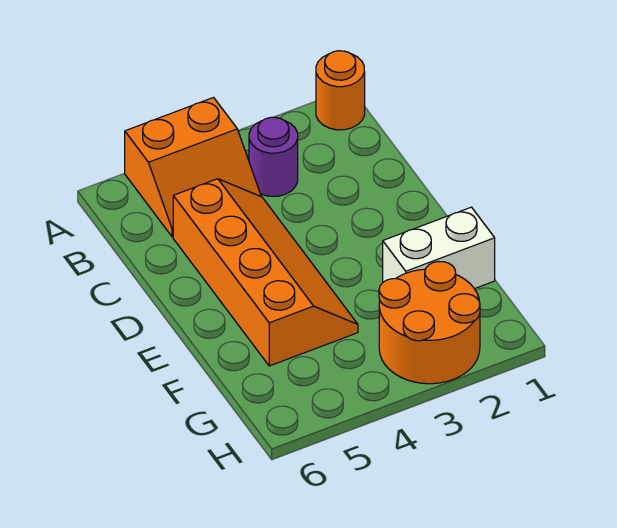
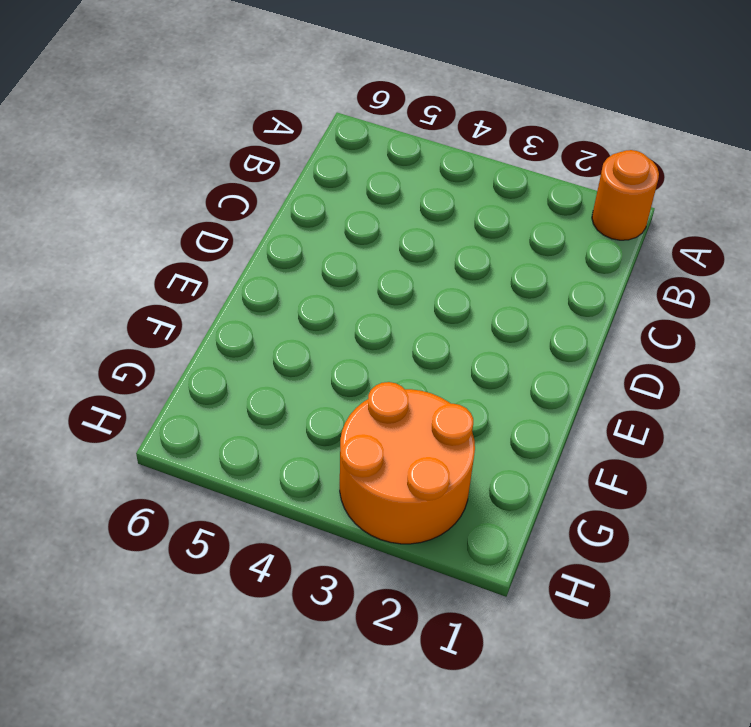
none -> orange 2x2 slope [125,98,261,237]
none -> purple 1x1 round brick [249,117,298,196]

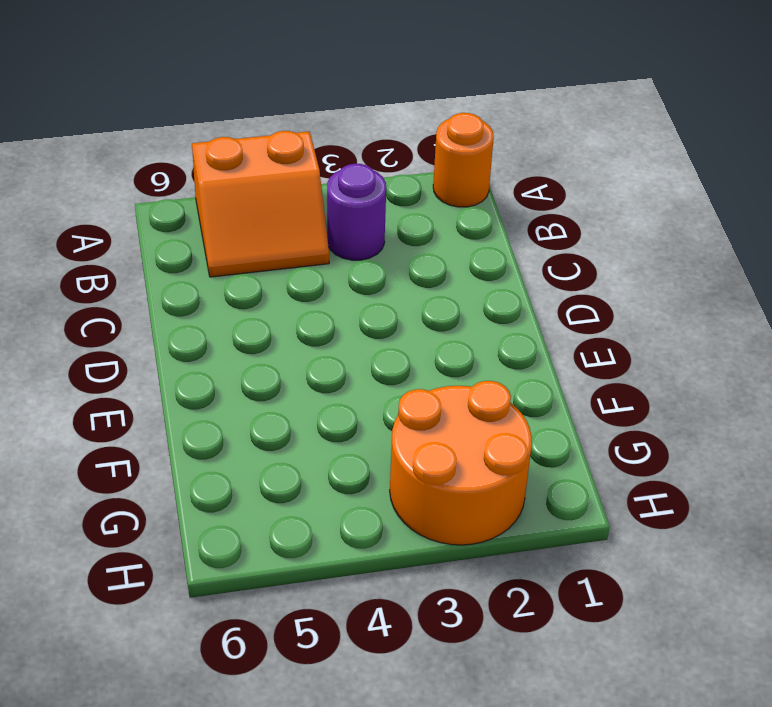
none -> orange 2x4 slope [173,179,358,366]
none -> white 1x2 brick [383,207,495,289]

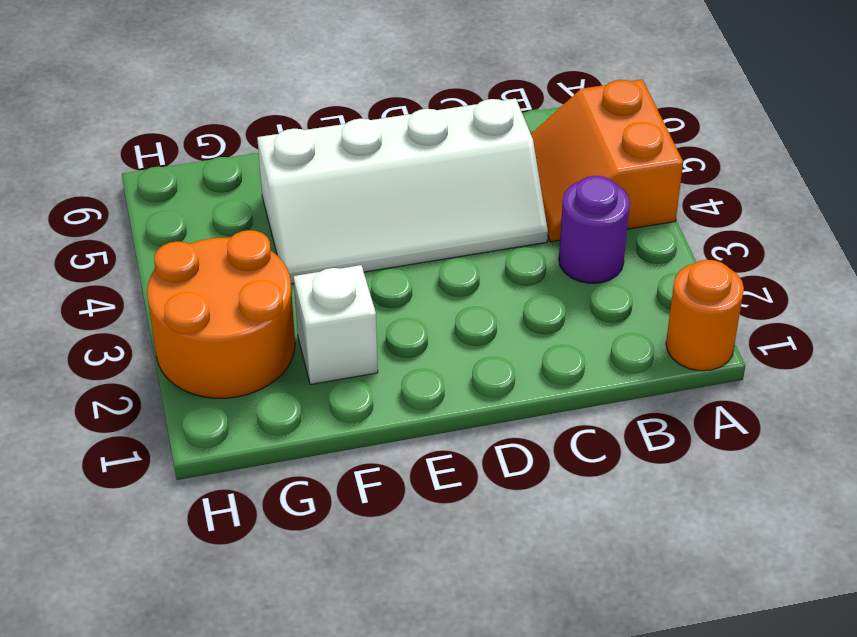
white 2x4 slope [257,98,548,284] -> orange 2x4 slope [173,179,358,366]
white 1x1 brick [294,265,378,384] -> white 1x2 brick [383,207,495,289]

